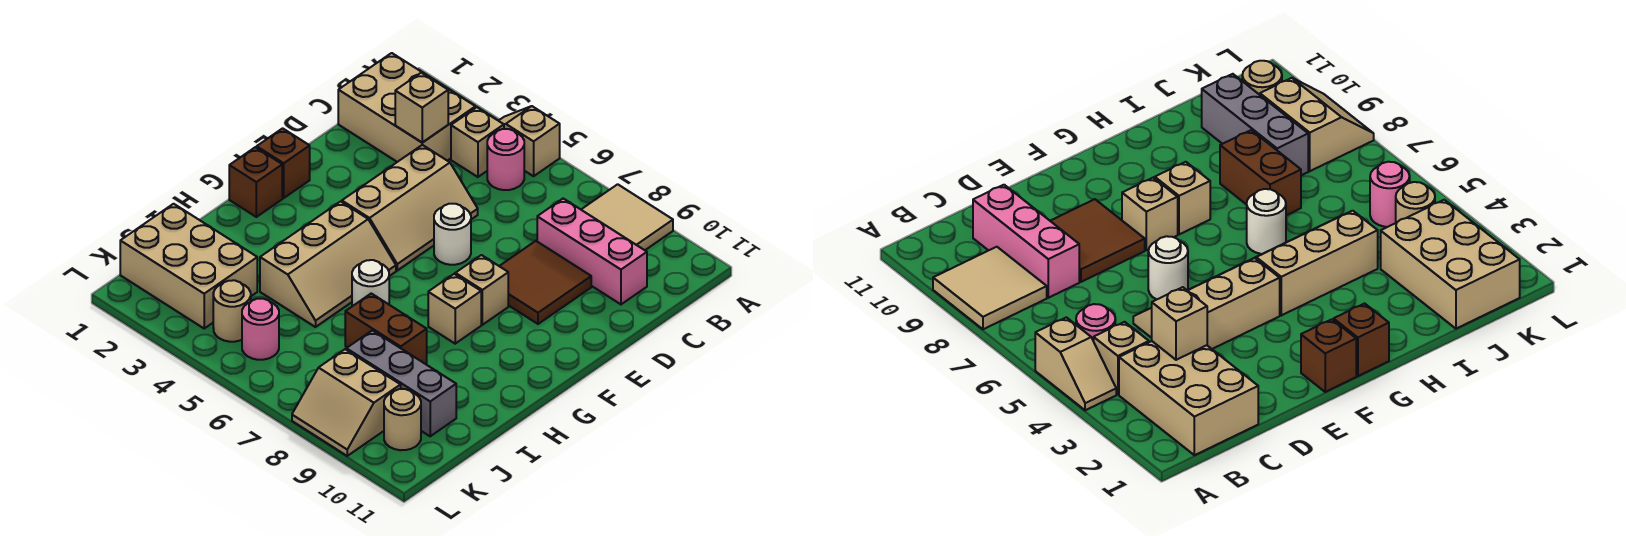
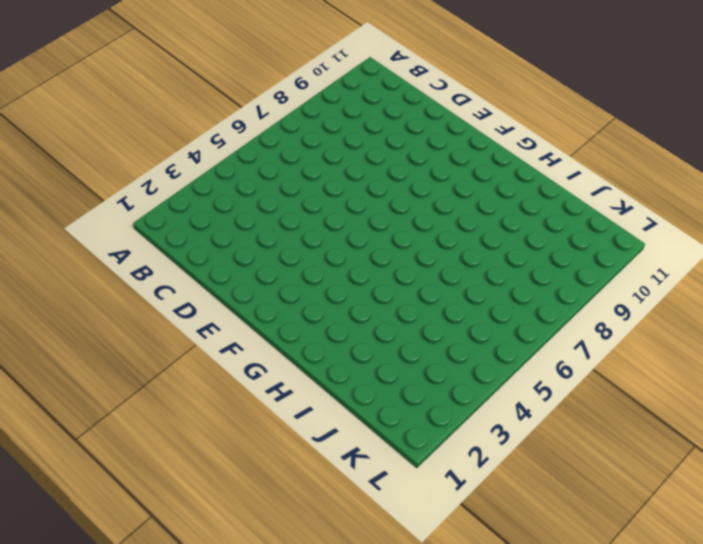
none -> tan 1x2 slope [499,106,560,176]
none -> tan 2x2 tile [581,184,673,250]
none -> tan 2x3 brick [338,53,475,162]

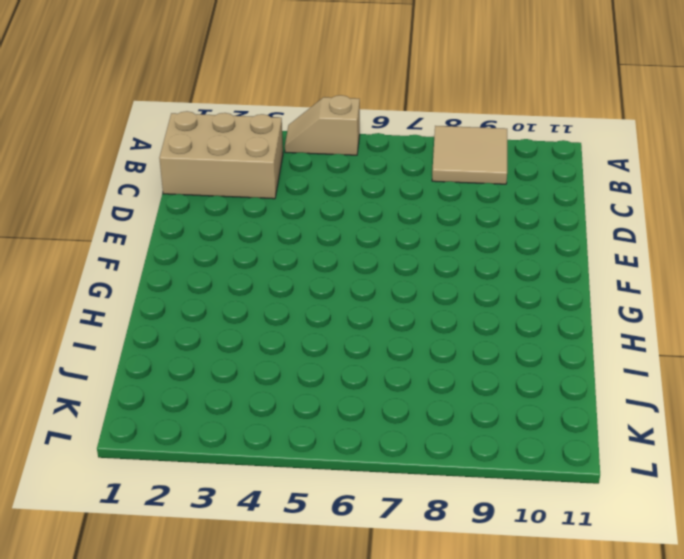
none -> tan 1x1 brick [451,107,504,177]
none -> pink 1x1 round brick [487,129,524,190]
none -> pink 1x3 brick [537,199,647,304]

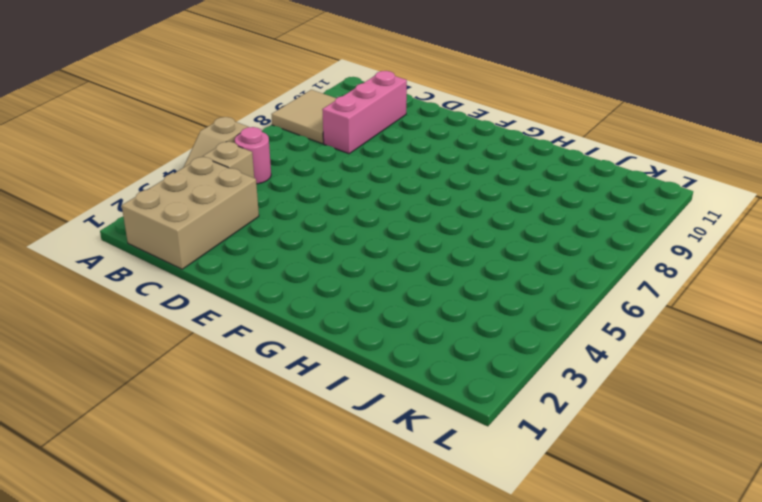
none -> tan 2x3 slope [342,145,478,270]
none -> brown 2x2 tile [500,241,591,324]
none -> white 1x1 round brick [434,204,471,265]

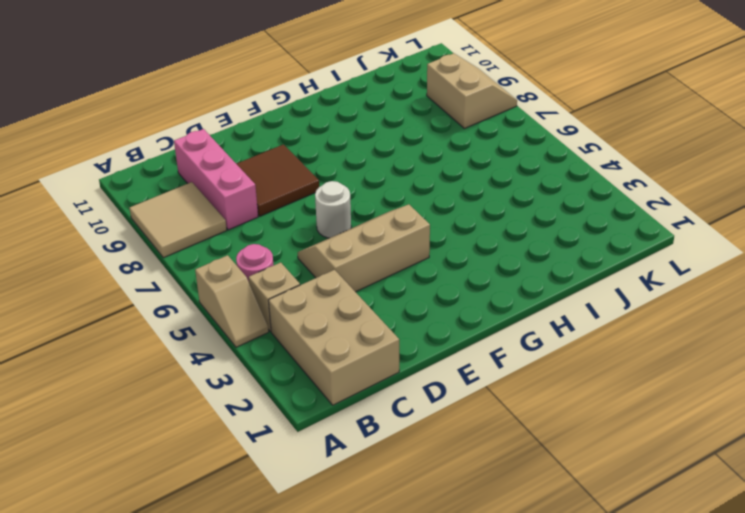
none -> brown 1x1 brick [257,128,310,198]
none -> tan 1x1 brick [455,255,508,325]
none -> brown 1x1 brick [229,147,282,217]

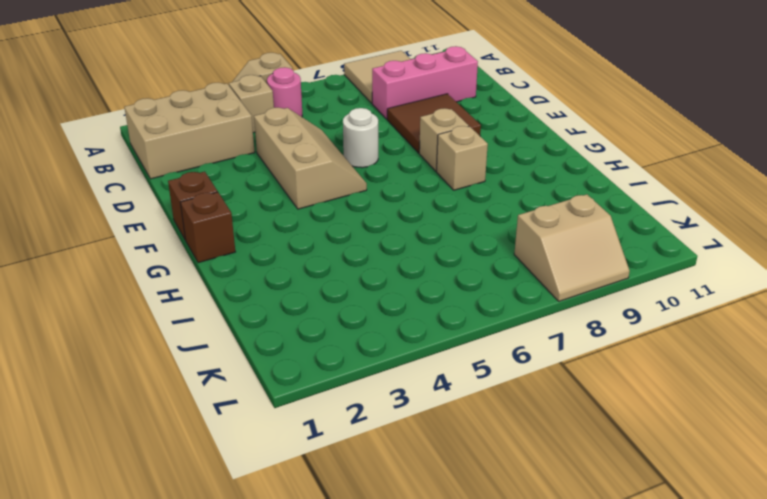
none -> tan 2x3 slope [260,202,396,327]
none -> white 1x1 round brick [352,260,389,306]
none -> brown 1x2 brick [345,294,427,364]

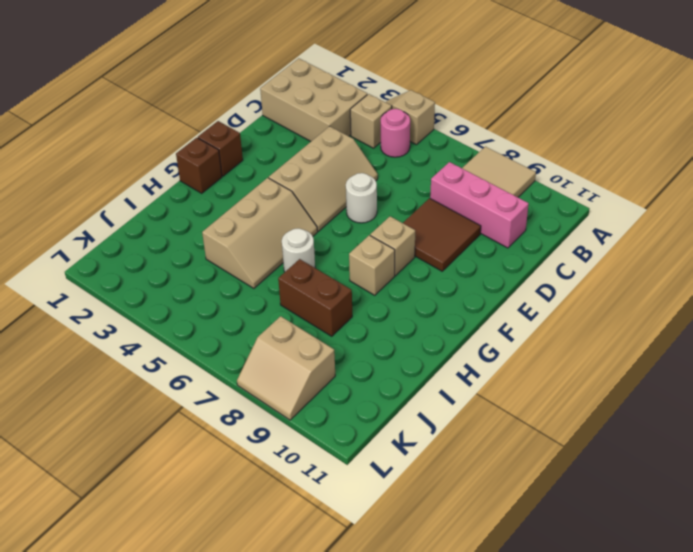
none -> tan 2x3 brick [120,204,257,328]
none -> grey 1x3 brick [346,330,456,436]
none -> tan 1x1 round brick [213,280,251,342]

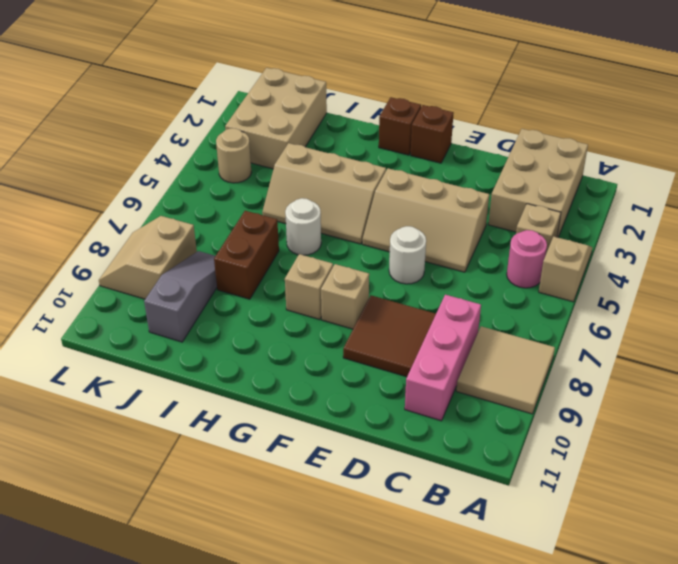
grey 1x3 slope [144,251,217,342] -> grey 1x3 brick [346,330,456,436]
none -> pink 1x1 round brick [242,299,279,360]
none -> tan 1x1 round brick [384,389,421,450]
none -> tan 1x1 brick [395,73,448,143]

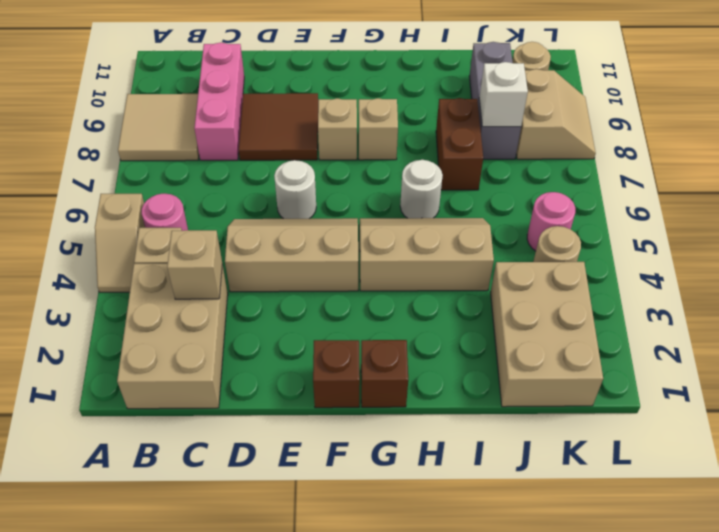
white 1x1 brick [479,62,528,127] -> none

